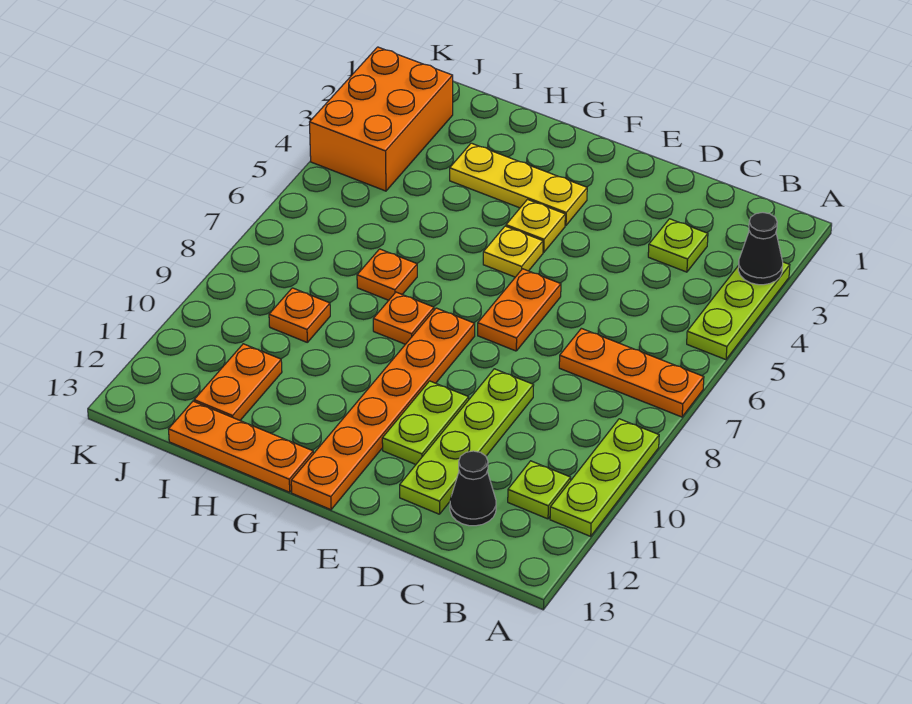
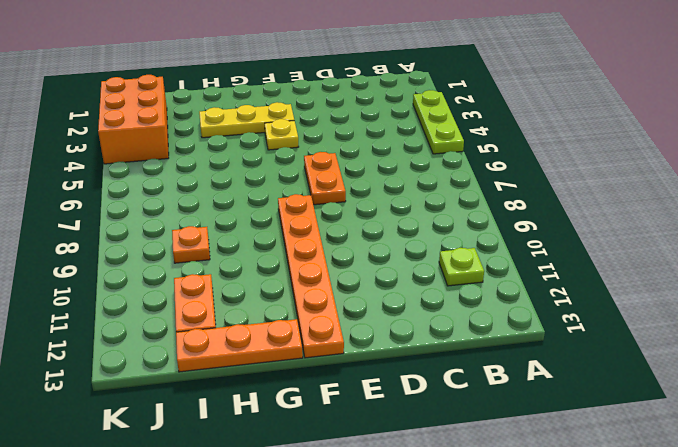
none -> orange 1x3 plate [559,328,704,417]
none -> lime 1x3 plate [550,419,659,536]
none -> lime 1x1 plate [648,219,708,272]

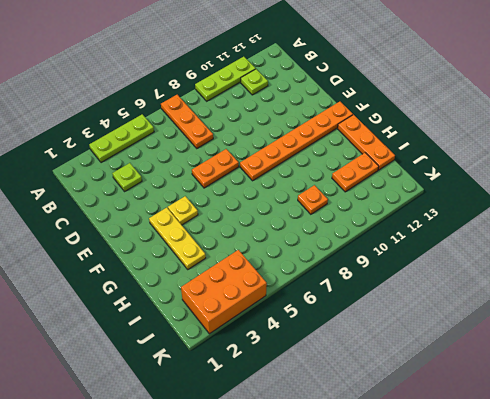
none -> black 1x1 cone [450,451,496,526]
none -> lime 1x4 plate [400,369,534,514]
none -> lime 1x2 plate [382,381,469,464]

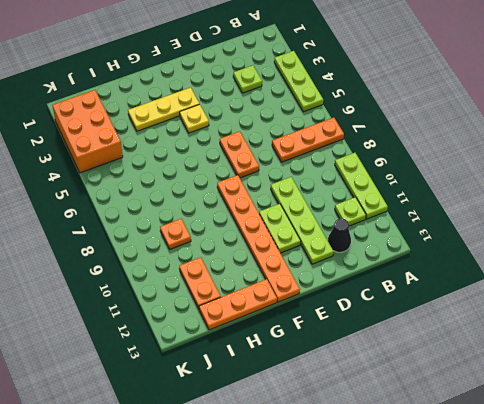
none -> yellow 1x1 plate [483,226,543,277]
none -> orange 1x1 plate [373,292,434,344]
none -> orange 1x1 plate [357,249,417,300]

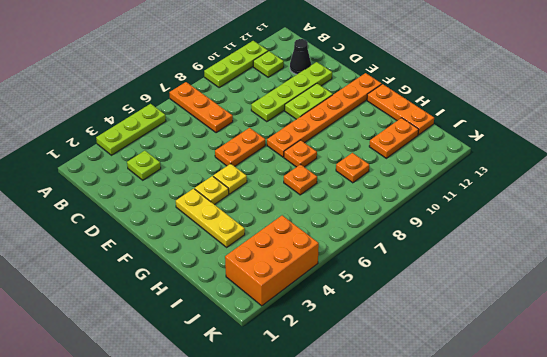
none -> black 1x1 cone [738,212,783,285]

